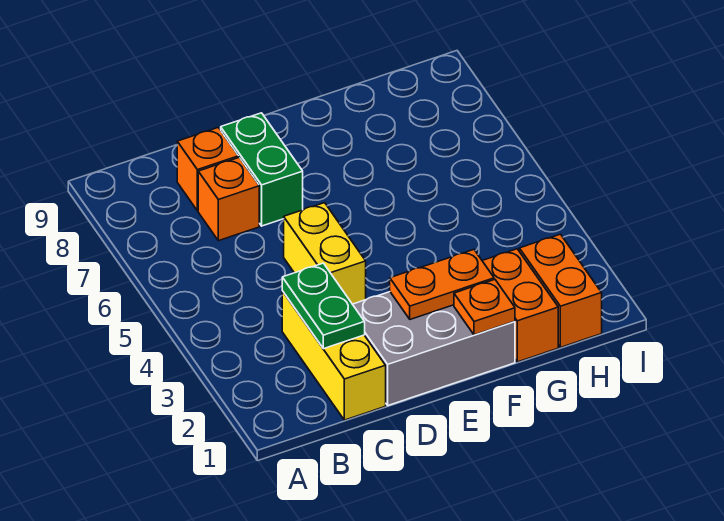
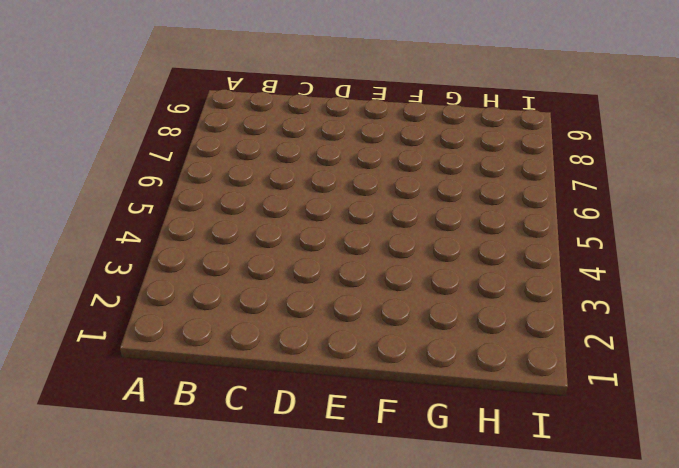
none -> yellow 1x3 brick [282,291,386,420]
none -> orange 1x1 brick [198,157,259,241]

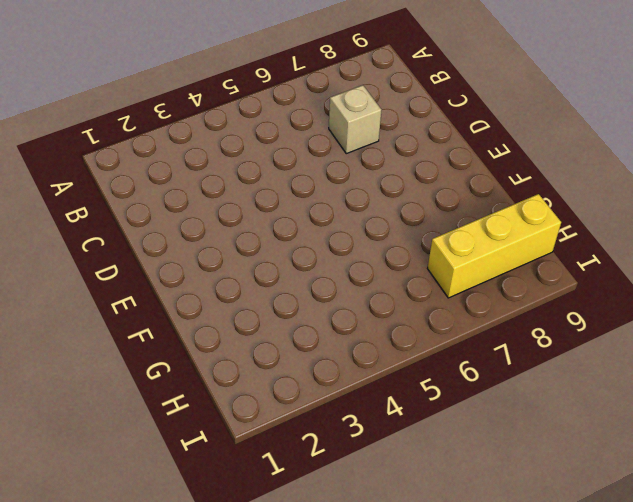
tan 1x1 brick [329,85,381,154] -> orange 1x1 brick [198,157,259,241]
yellow 1x3 brick [428,194,561,298] -> yellow 1x3 brick moved to [282,291,386,420]
none -> orange 1x1 brick [177,128,238,211]
none -> grey 2x3 brick [353,292,515,405]

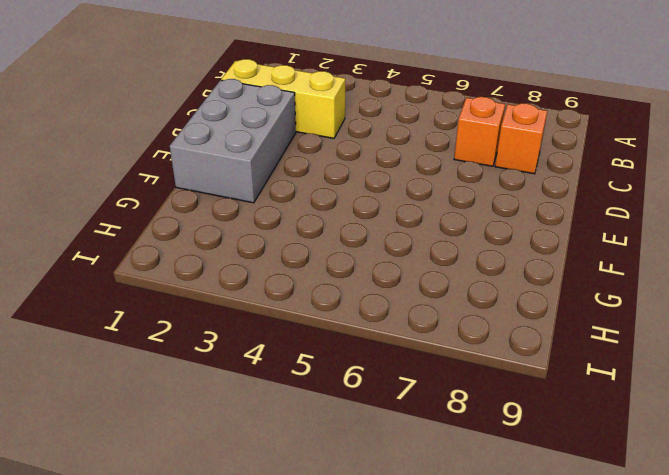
none -> yellow 1x2 brick [284,203,366,304]
none -> green 1x2 brick [221,113,303,226]

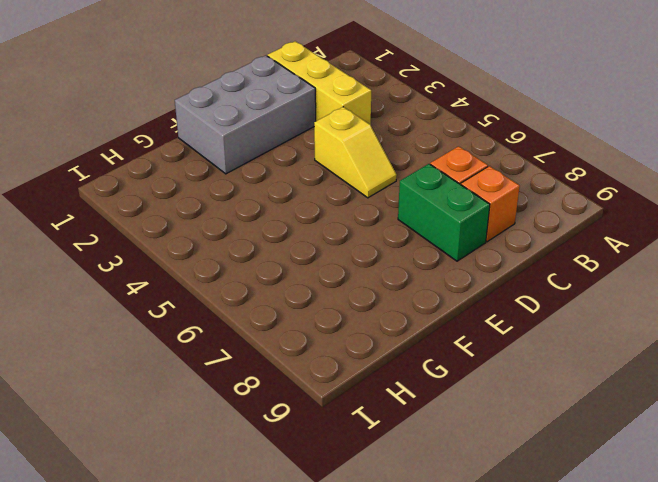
yellow 1x2 slope [314,107,397,198] -> yellow 1x2 brick [284,203,366,304]
none -> orange 1x2 brick [482,249,558,362]
none -> orange 1x2 brick [519,234,602,347]

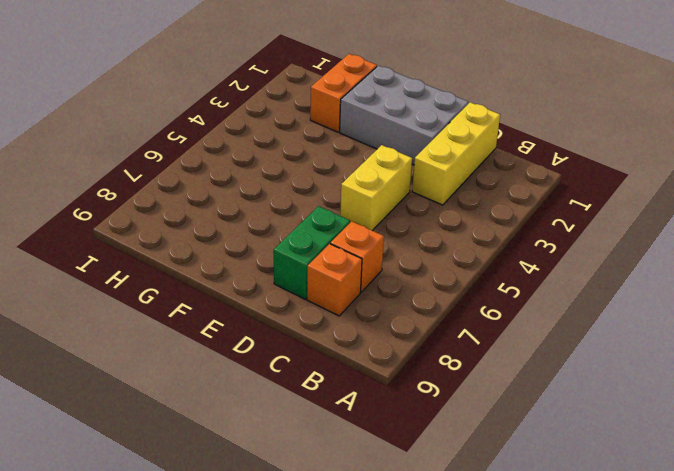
none -> orange 1x2 brick [519,234,602,347]
none -> green 1x2 plate [282,263,365,349]

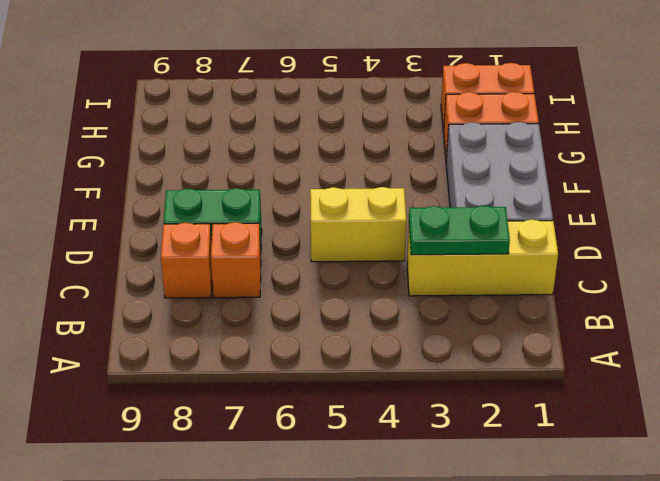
none -> orange 1x2 plate [390,250,494,319]
none -> orange 1x1 plate [454,280,515,335]

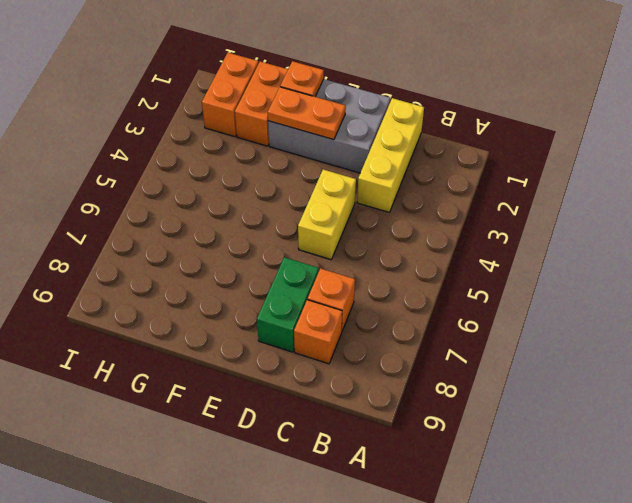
none -> green 1x2 plate [282,263,365,349]

